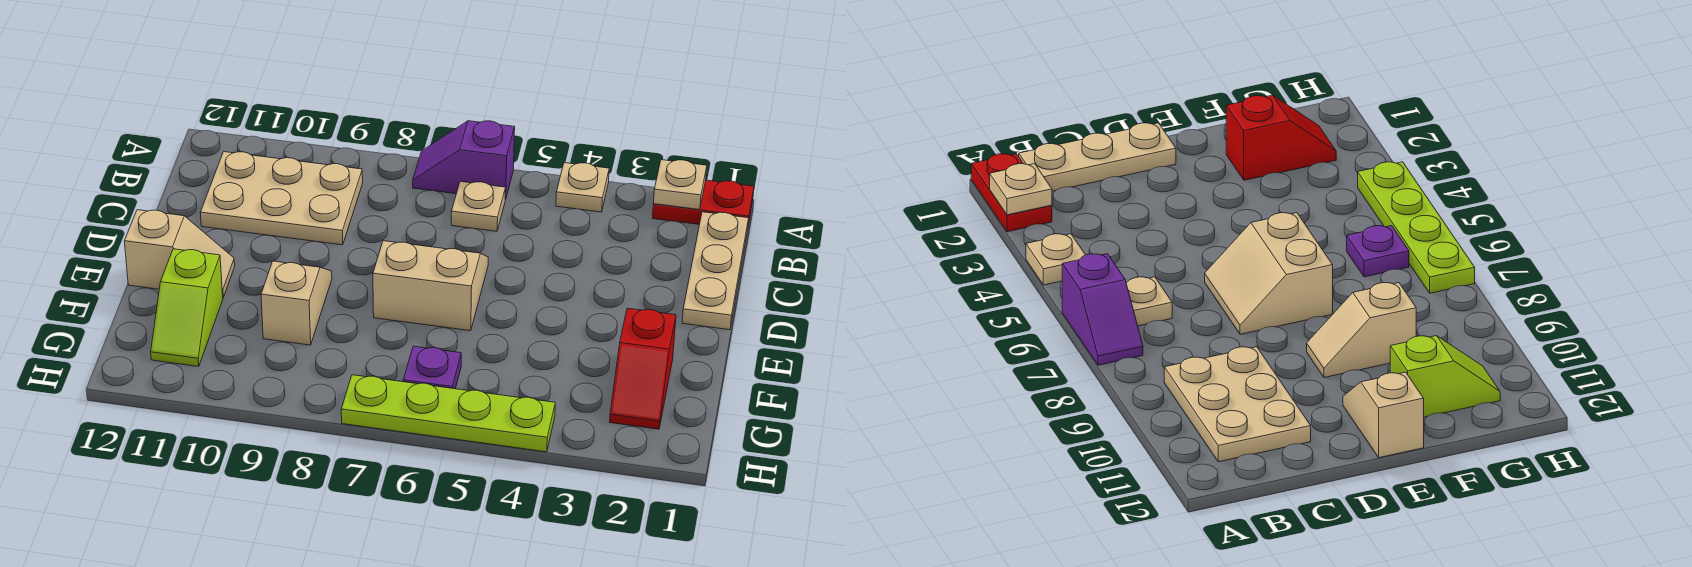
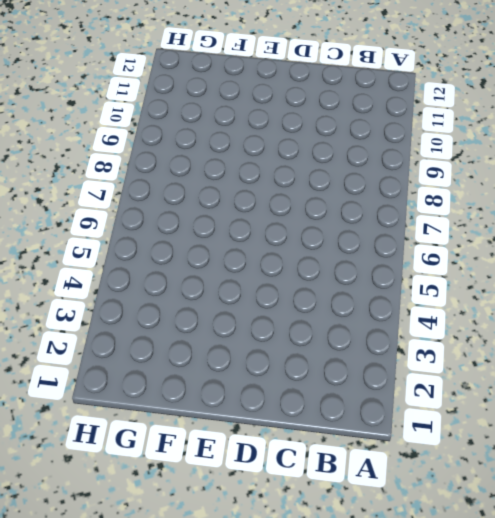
none -> red 1x2 plate [653,180,754,225]
none -> tan 1x1 plate [556,163,609,212]
none -> purple 1x2 slope [413,121,515,200]

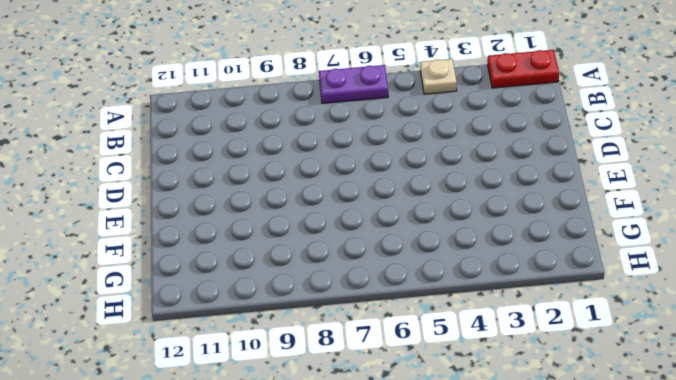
purple 1x2 plate [319,65,388,103] -> purple 1x2 slope [413,121,515,200]
none -> tan 1x3 plate [682,212,749,330]
none -> tan 1x1 plate [451,181,506,231]
none -> tan 2x3 plate [200,152,363,245]

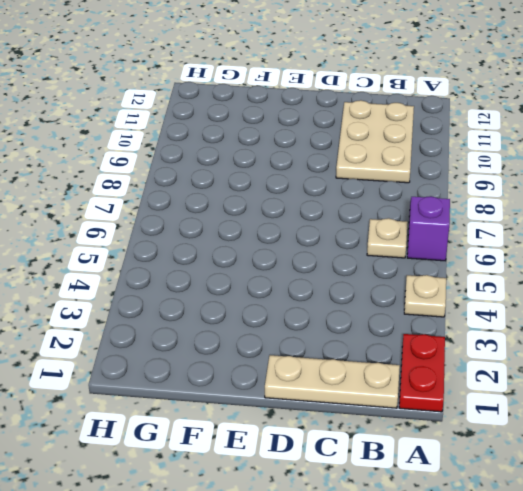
none -> tan 2x2 slope [373,241,488,331]
none -> tan 1x2 slope [261,261,332,345]
none -> tan 1x2 slope [124,210,235,297]

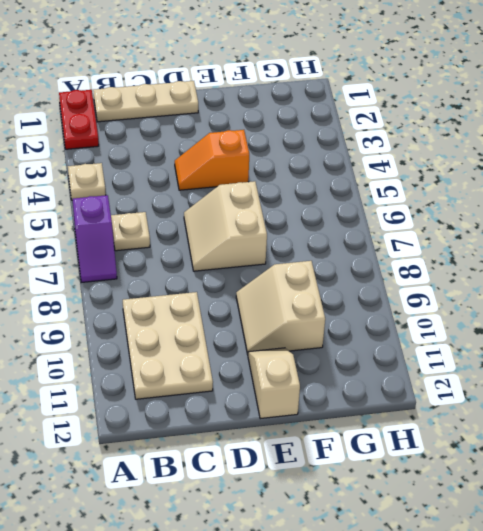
orange 1x2 slope [175,130,249,190] -> none
tan 2x2 slope [236,261,325,354] -> tan 1x2 slope [261,261,332,345]
none -> red 1x2 slope [610,308,676,429]
none -> lime 1x2 slope [151,249,223,367]
none -> purple 1x1 plate [403,346,461,389]

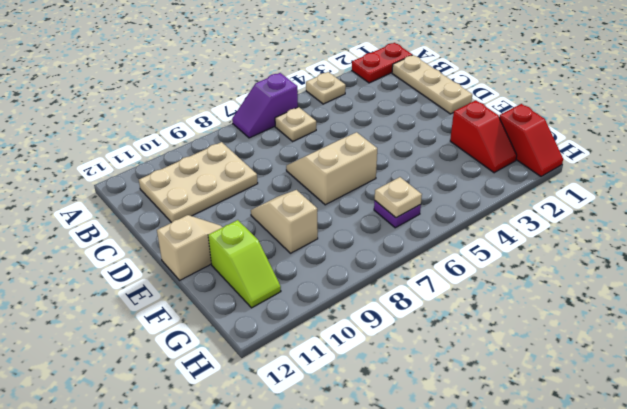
red 1x2 slope [499,104,563,176] -> none
tan 1x1 plate [375,177,422,218] -> tan 1x1 plate moved to [653,160,707,210]
none -> lime 1x4 plate [341,375,555,452]

